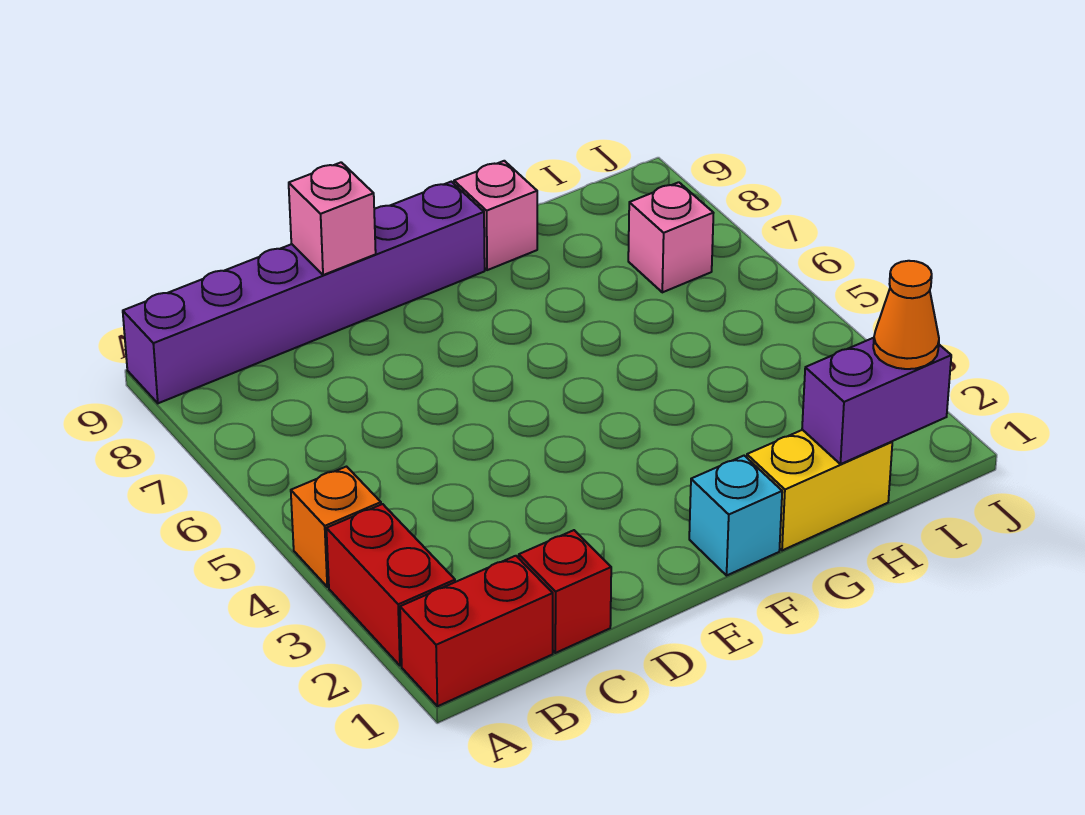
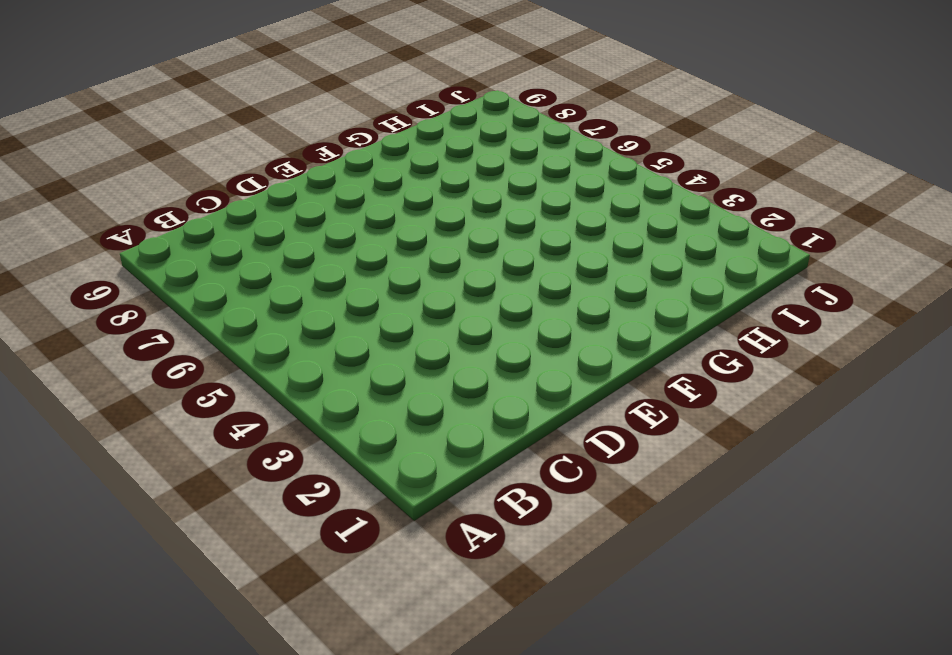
none -> red 1x2 brick [400,556,553,706]
none -> red 1x2 brick [326,504,455,666]
none -> orange 1x1 brick [291,467,381,587]

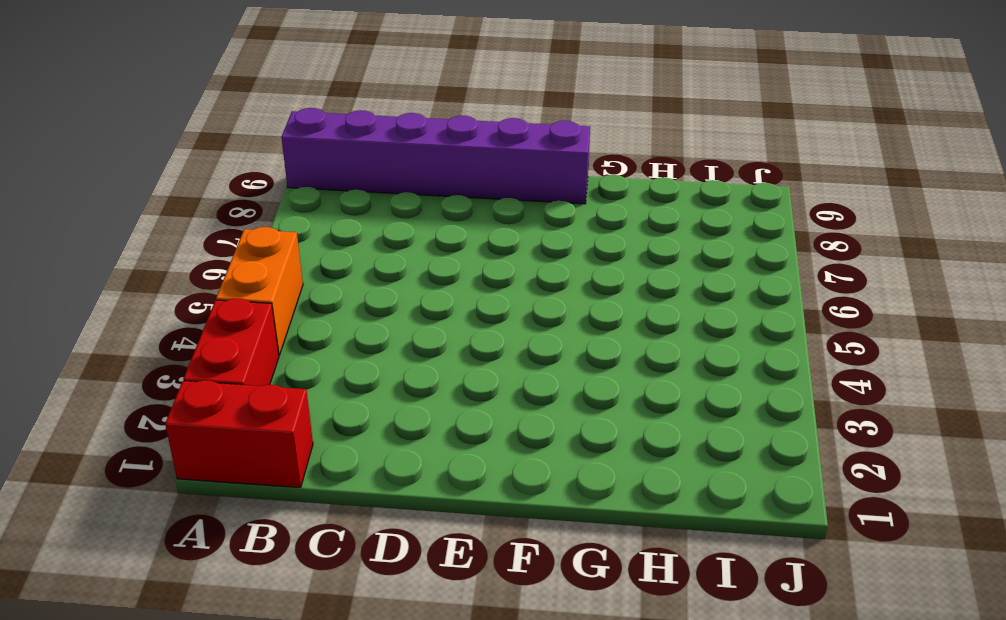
orange 1x2 brick [216,227,303,355] -> orange 1x1 brick [291,467,381,587]
none -> red 1x1 brick [519,530,611,653]
none -> cyan 1x1 brick [689,456,782,575]
none -> yellow 1x2 brick [747,430,892,550]

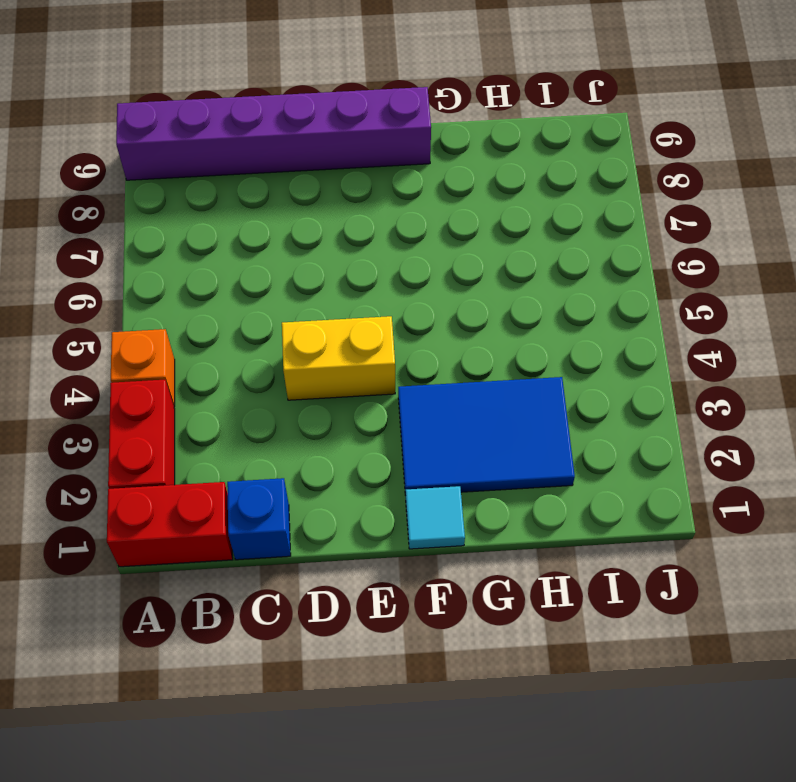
blue 1x1 brick [227,478,291,560] -> red 1x1 brick [519,530,611,653]
yellow 1x2 brick [282,316,395,400] -> yellow 1x2 brick moved to [747,430,892,550]
cyan 1x1 tile [406,486,465,549] -> cyan 1x1 brick [689,456,782,575]
blue 2x3 tile [398,377,575,495] -> none
none -> pink 1x1 brick [454,161,537,270]
none -> pink 1x1 brick [628,182,713,292]
none -> pink 1x1 brick [289,162,376,275]

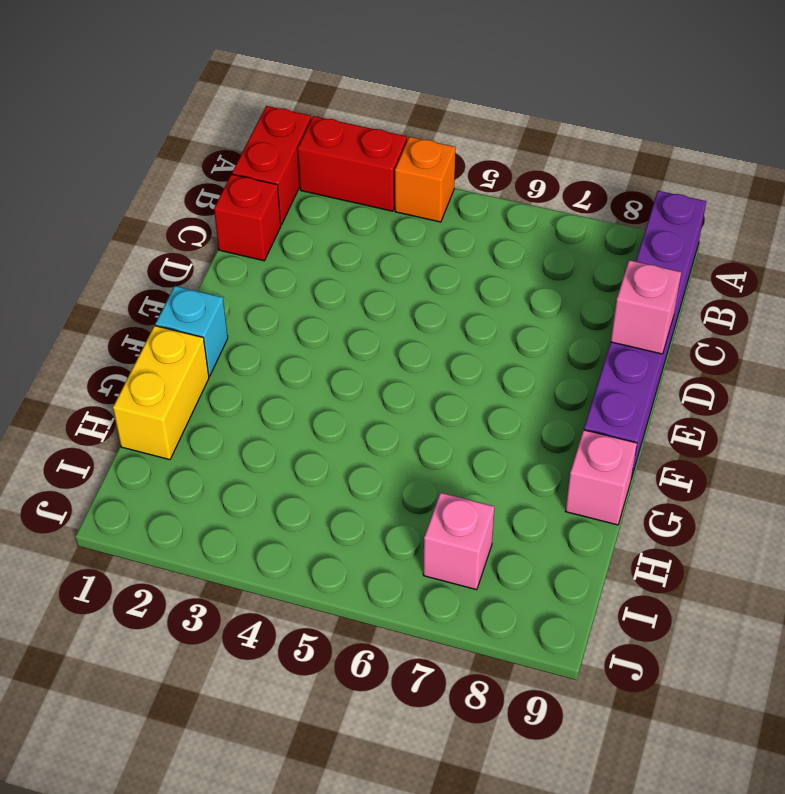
none -> purple 1x2 brick [802,338,951,464]
none -> orange 1x1 cone [873,261,939,369]

